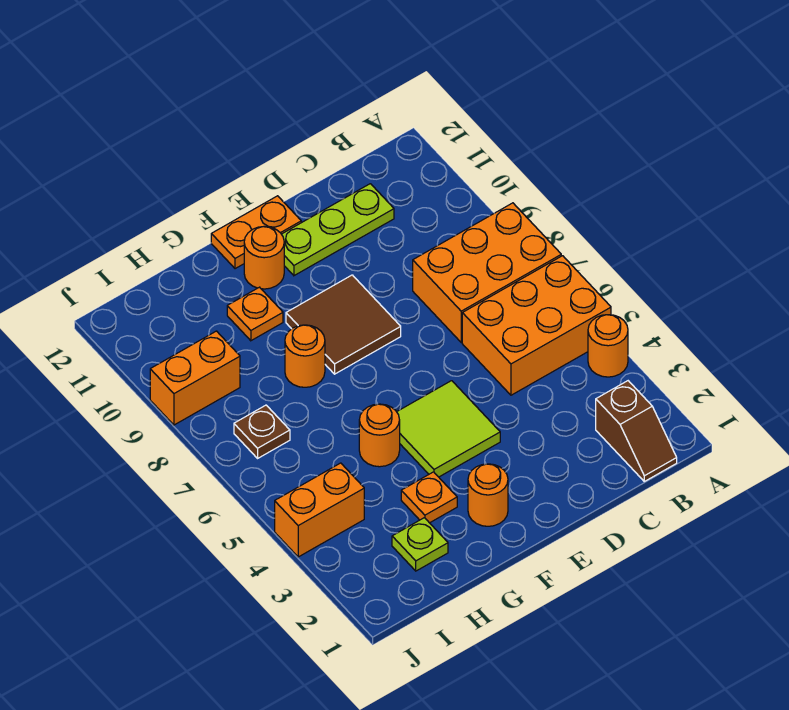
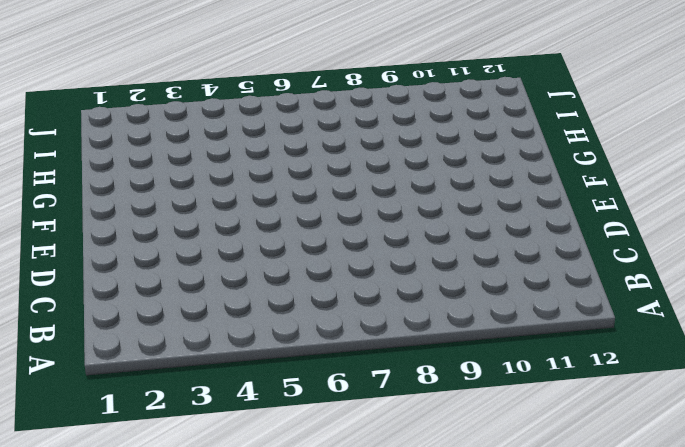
none -> orange 1x1 round brick [588,315,628,377]
none -> orange 2x3 brick [462,256,611,395]
none -> orange 2x3 brick [413,203,561,342]

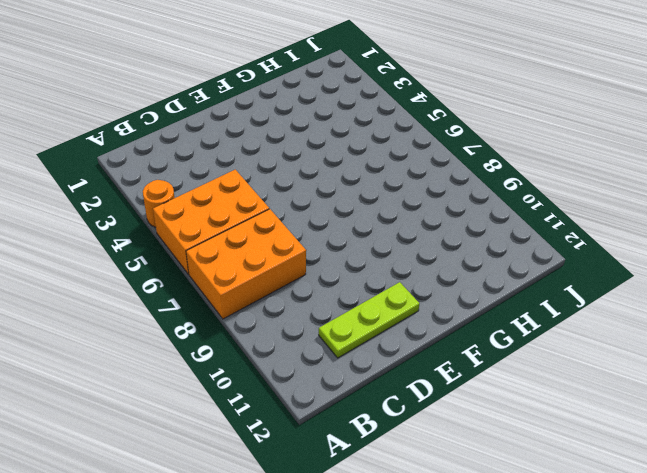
none -> brown 1x2 slope [596,381,677,481]
none -> lime 2x2 tile [397,381,500,477]
none -> brown 2x2 tile [286,275,401,374]

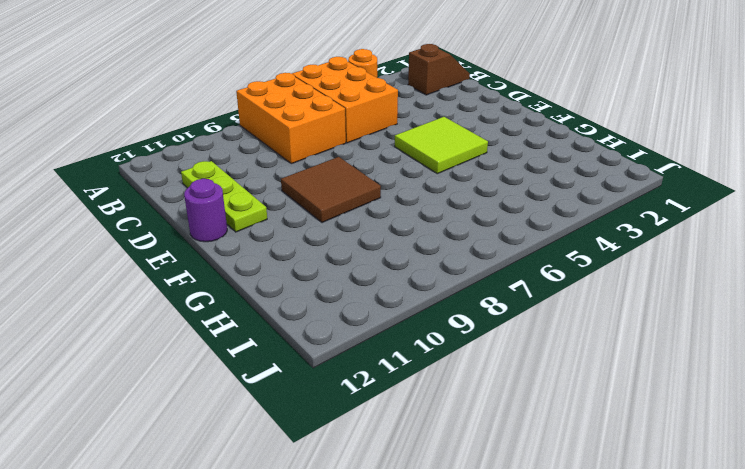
purple 1x1 round brick [184,179,227,242] -> orange 1x2 plate [211,196,301,269]
none -> orange 1x1 round brick [468,464,508,526]
none -> orange 1x1 round brick [244,227,284,289]
none -> orange 1x1 plate [401,472,457,523]

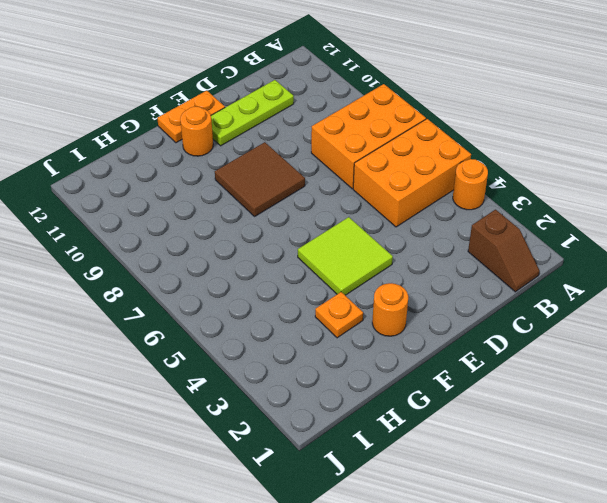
none -> orange 1x1 round brick [359,404,400,467]
none -> orange 1x1 round brick [285,325,325,387]
none -> orange 1x1 plate [227,287,283,341]

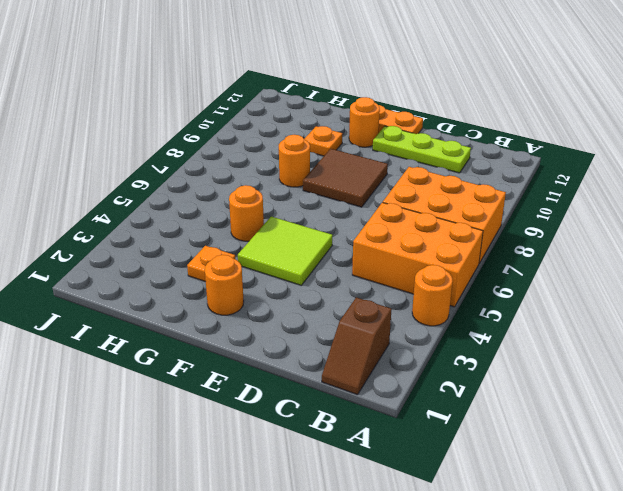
none -> lime 1x1 plate [392,518,448,571]
none -> orange 1x2 brick [275,463,364,557]
none -> brown 1x1 plate [234,405,290,458]

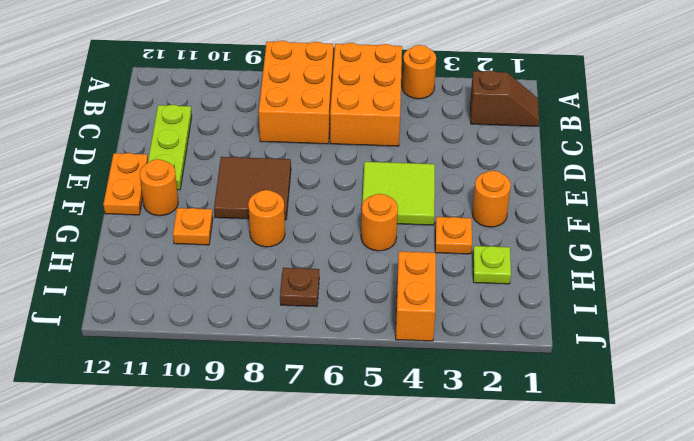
none -> orange 1x2 brick [150,331,240,425]

